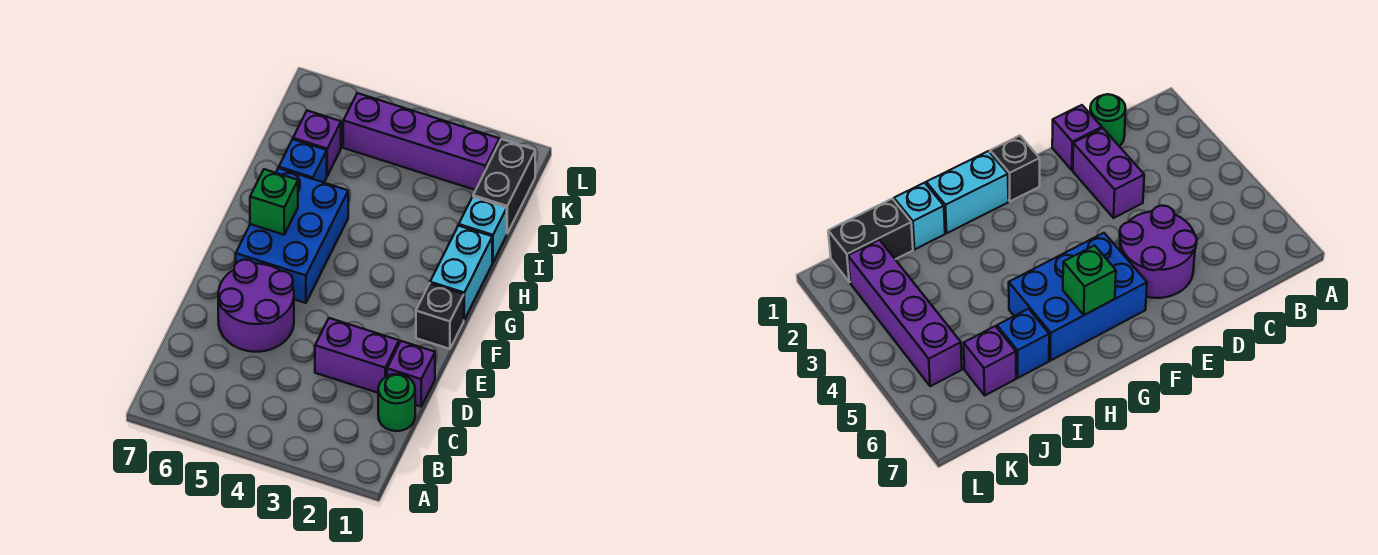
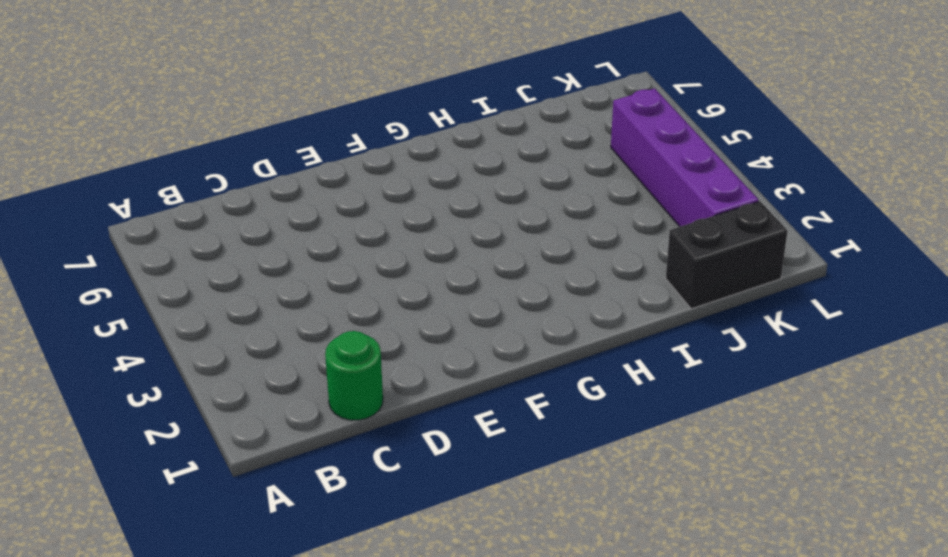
none -> purple 1x1 brick [387,341,435,406]
none -> purple 1x2 brick [315,318,399,393]
none -> purple 2x2 round brick [218,260,294,352]

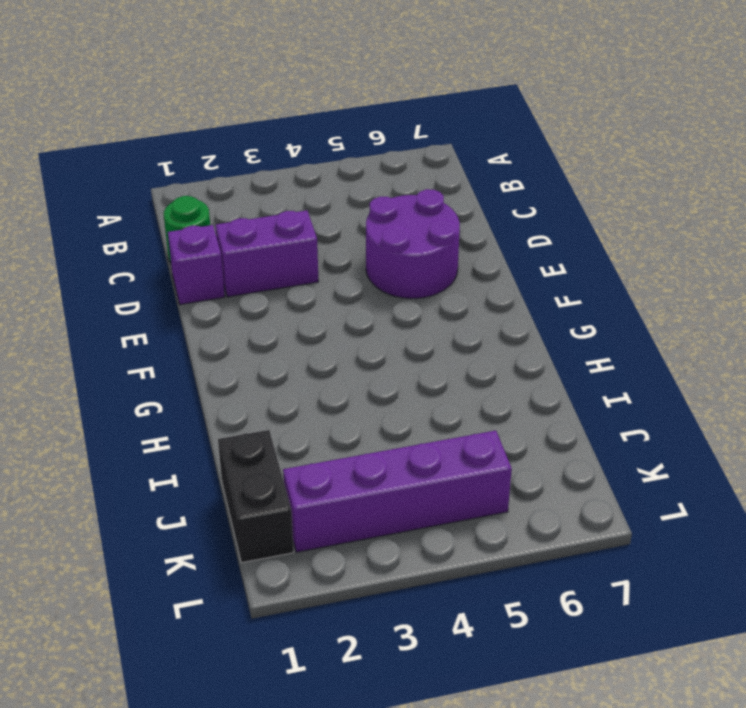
none -> black 1x1 brick [416,283,464,349]
none -> blue 2x3 brick [236,168,348,303]
none -> cyan 1x2 brick [430,226,492,320]

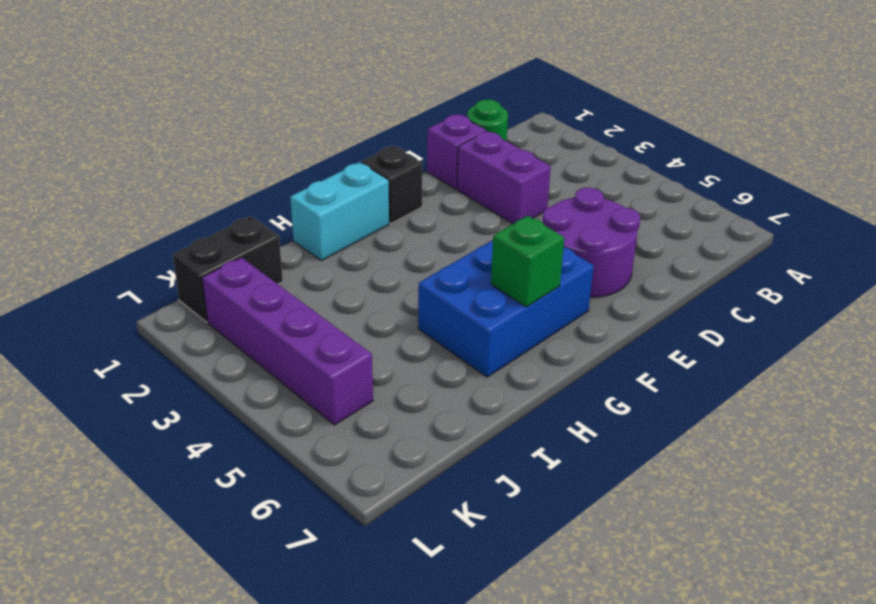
none -> cyan 1x1 brick [459,197,507,262]
none -> blue 1x1 brick [279,139,327,183]
none -> purple 1x1 brick [293,111,341,176]

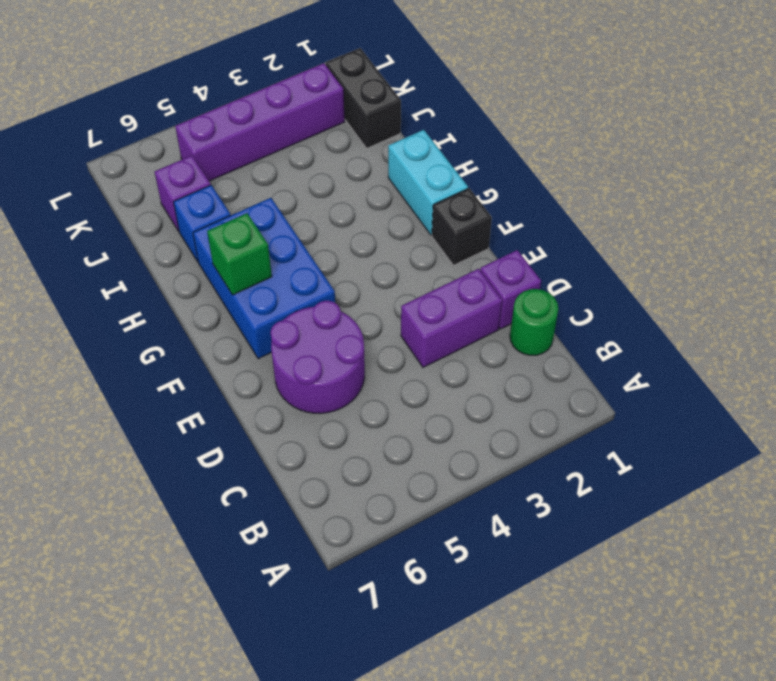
none -> cyan 1x1 brick [459,197,507,262]

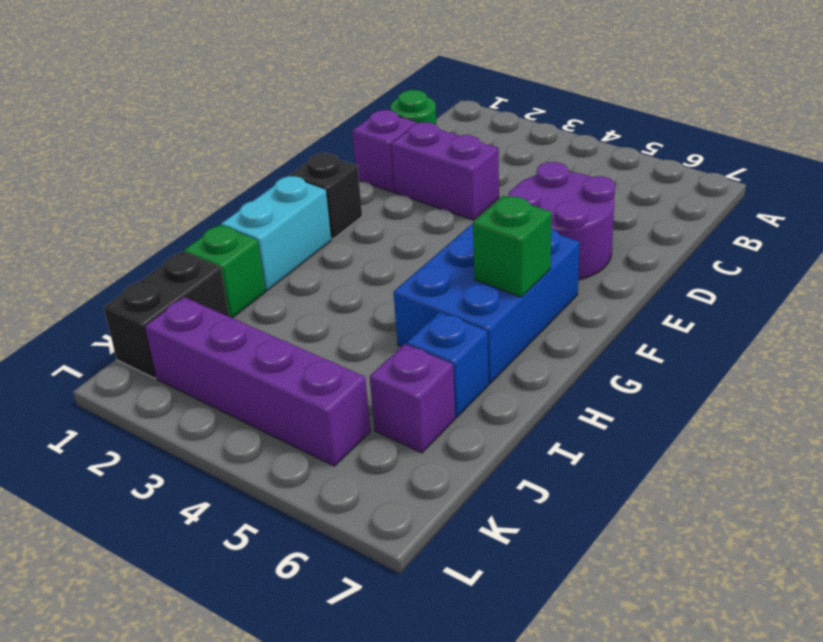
green 1x1 brick [184,225,266,318] -> cyan 1x1 brick [459,197,507,262]

